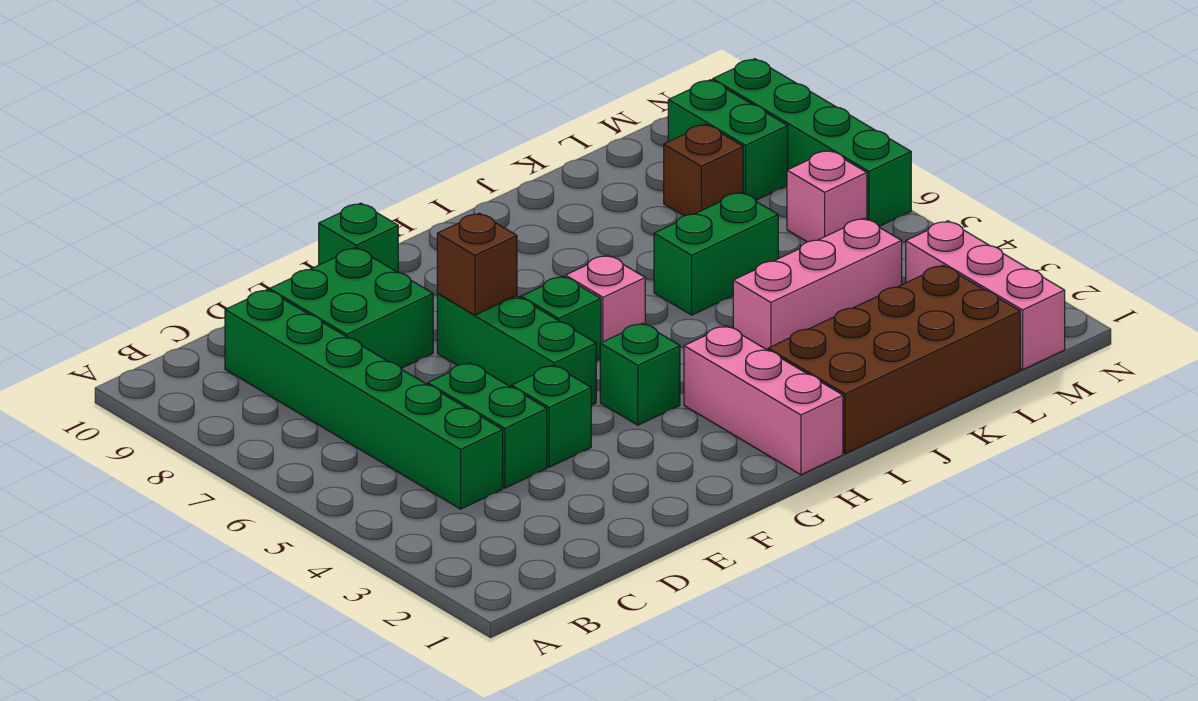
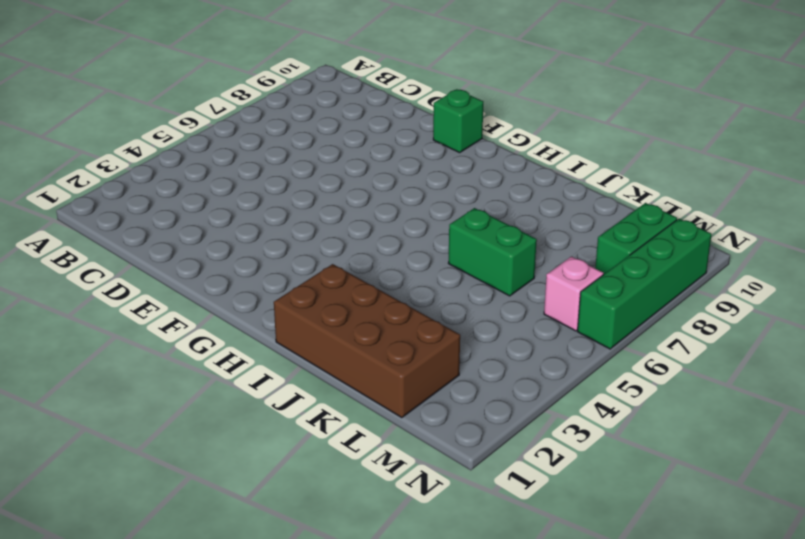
none -> green 1x6 brick [225,290,503,509]
none -> green 1x2 brick [428,363,547,488]
none -> green 2x2 brick [269,248,433,368]

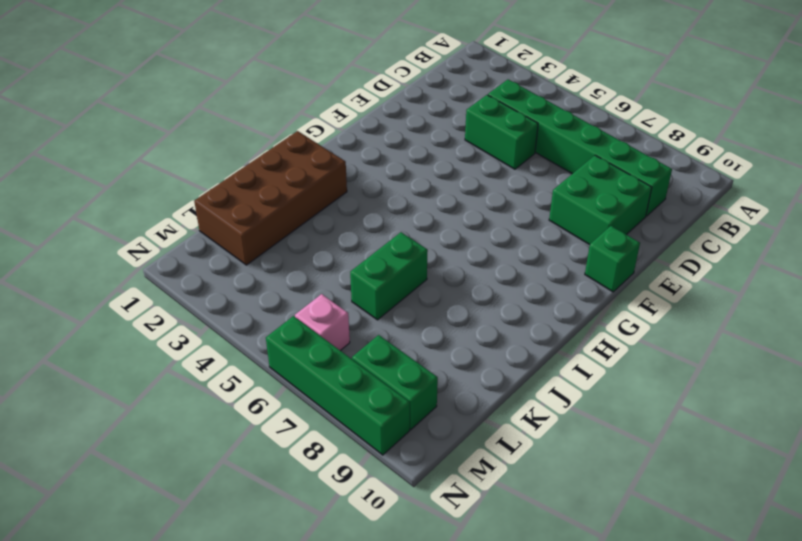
none -> green 1x1 brick [512,365,591,467]
none -> green 1x3 brick [437,294,596,405]
none -> green 1x1 brick [600,323,680,425]

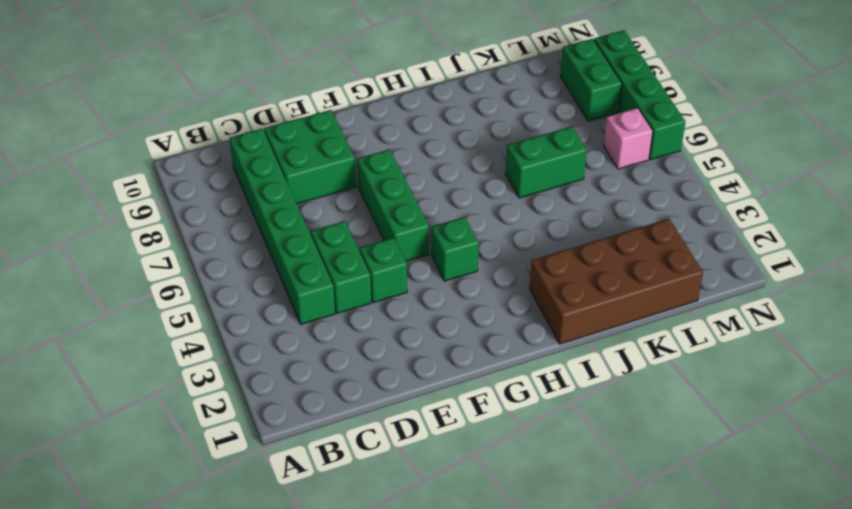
none -> green 1x1 brick [319,203,398,272]
none -> green 1x1 brick [521,276,601,360]
none -> pink 1x3 brick [684,326,843,475]

